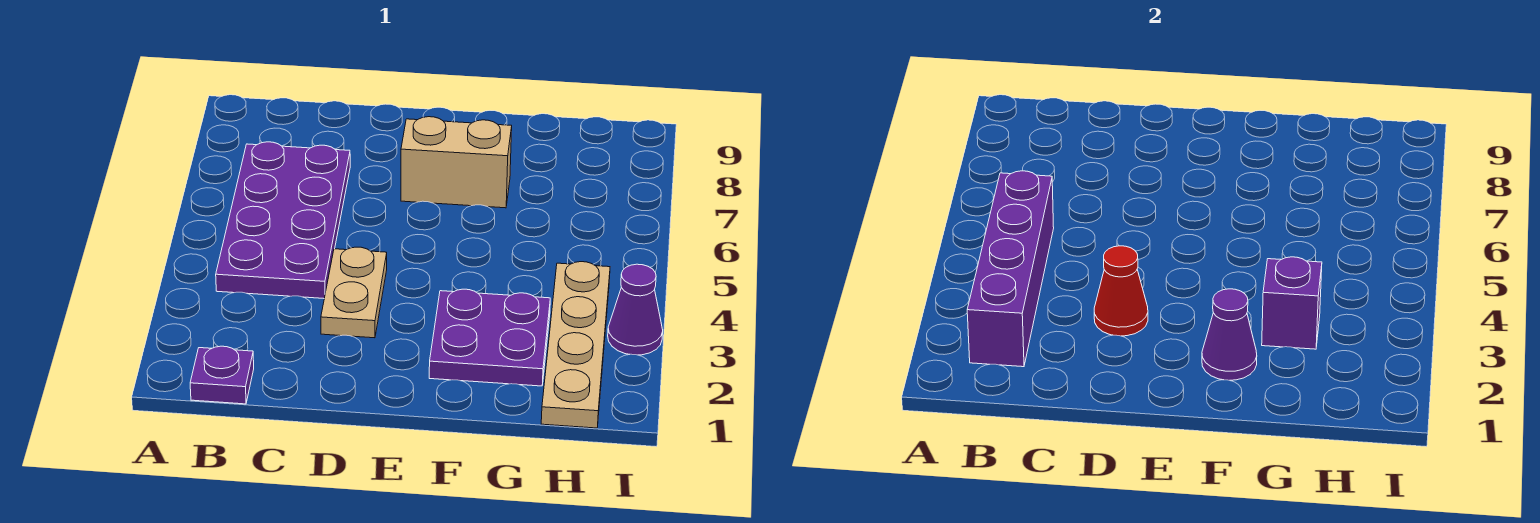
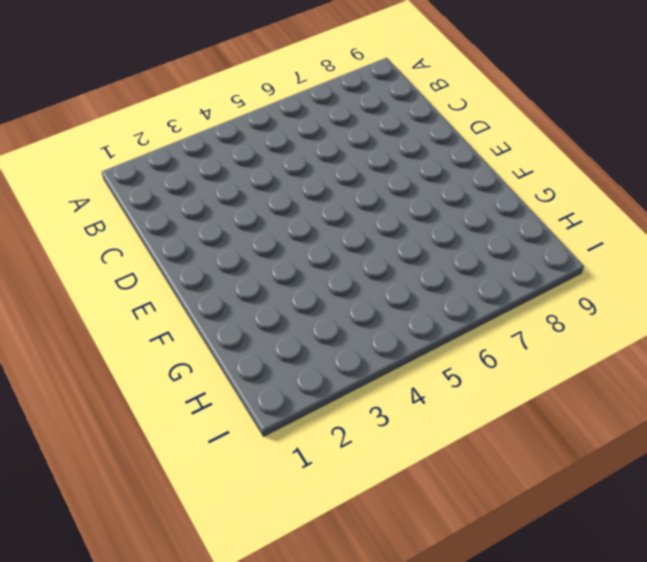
none -> purple 1x1 plate [190,346,254,404]
none -> purple 2x4 plate [216,142,350,298]

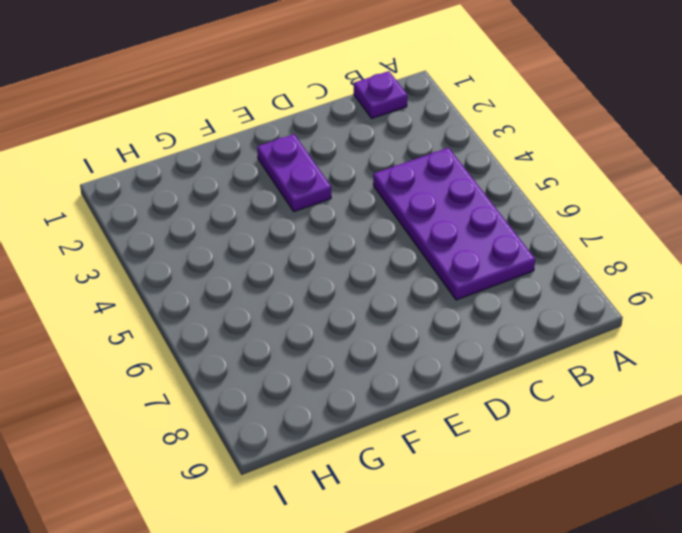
purple 1x2 plate [257,134,331,212] -> none
none -> tan 1x2 plate [321,247,387,338]
none -> tan 1x2 brick [401,117,512,208]

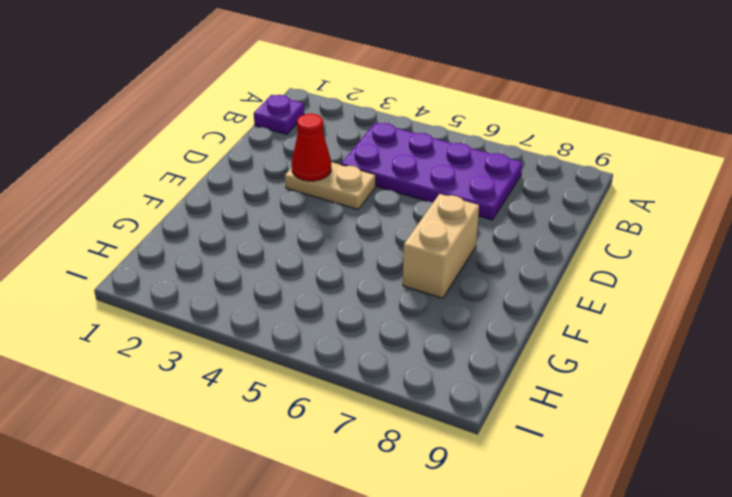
none -> purple 2x2 plate [429,289,550,386]
none -> tan 1x4 plate [541,262,610,428]

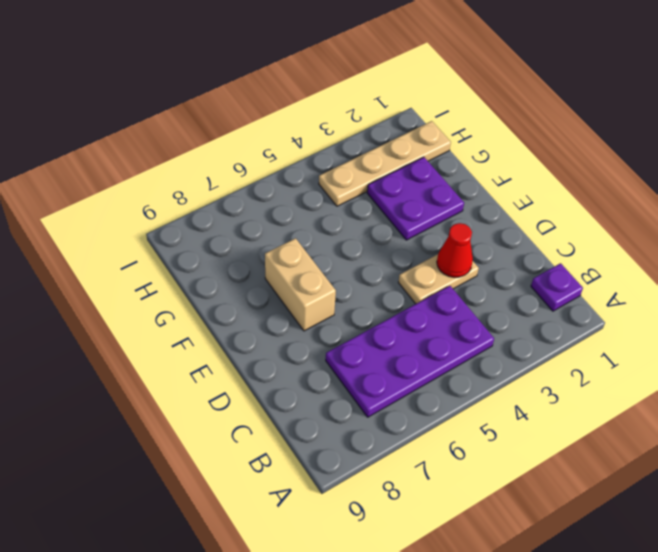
none -> purple 1x1 cone [608,264,663,355]
none -> purple 1x4 brick [967,171,1054,367]

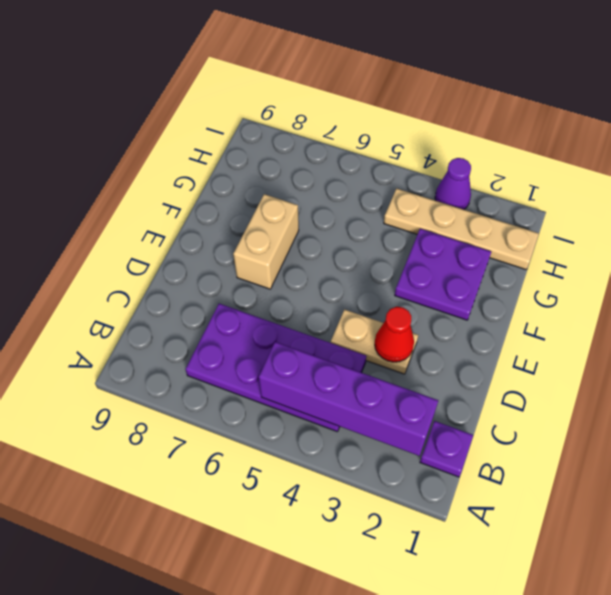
none -> purple 1x1 cone [1202,289,1257,380]
none -> purple 1x1 brick [1262,257,1322,349]

